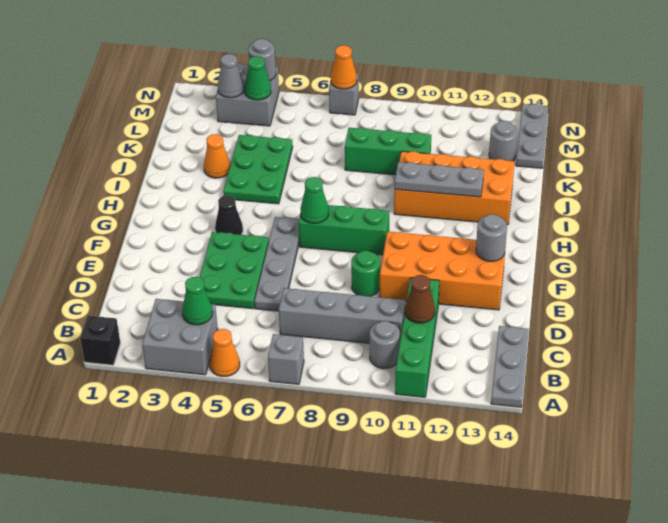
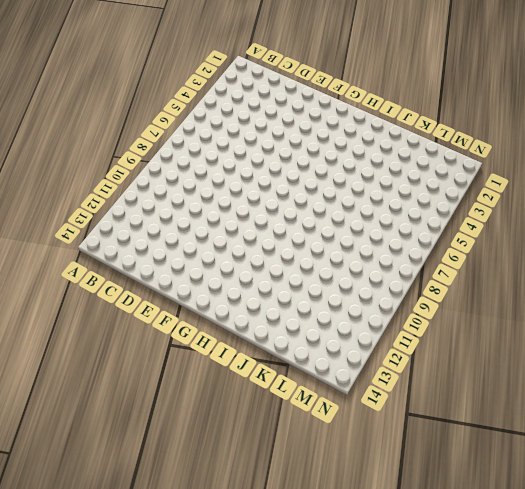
none -> black 1x1 brick [80,316,120,365]
none -> grey 2x2 brick [142,299,218,375]
none -> orange 1x1 cone [210,329,240,376]
none -> grey 1x1 brick [268,334,304,384]

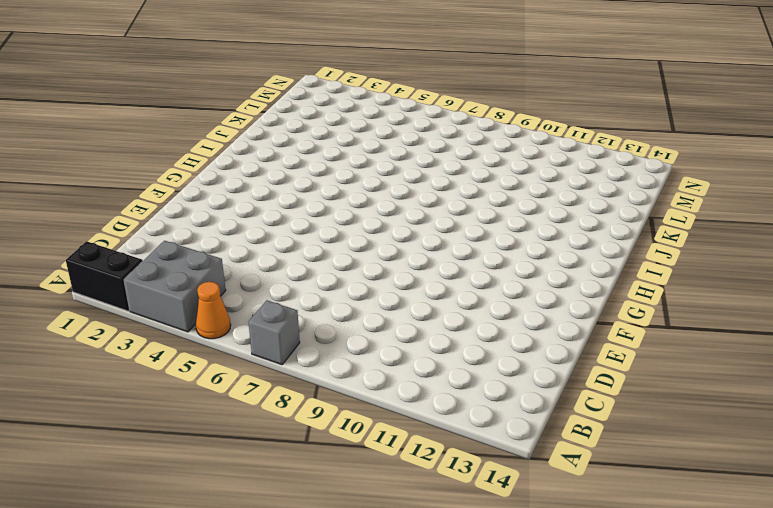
black 1x2 brick [66,241,143,311] -> black 1x1 brick [80,316,120,365]
none -> green 1x4 brick [395,278,439,397]
none -> grey 1x3 plate [491,326,529,407]
none -> grey 1x1 round brick [370,321,400,369]
none -> grey 1x4 brick [279,288,405,343]

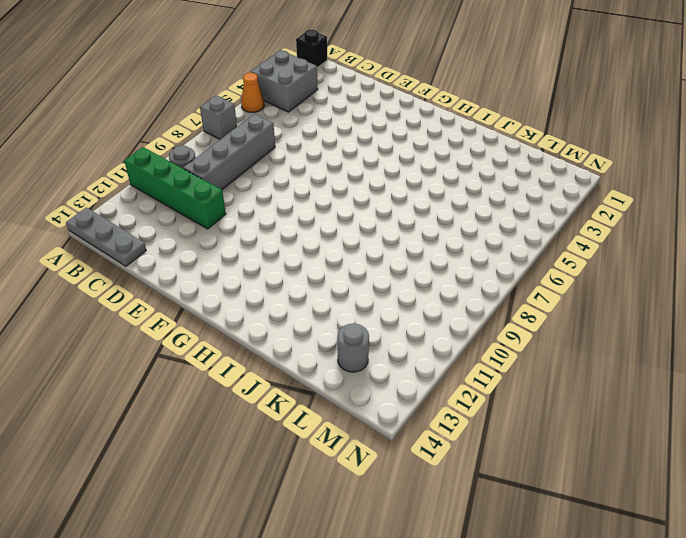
none -> green 2x3 plate [199,232,269,309]
none -> grey 1x4 plate [255,217,299,311]
none -> green 1x1 round brick [351,251,380,296]
none -> orange 2x4 brick [380,232,506,310]

